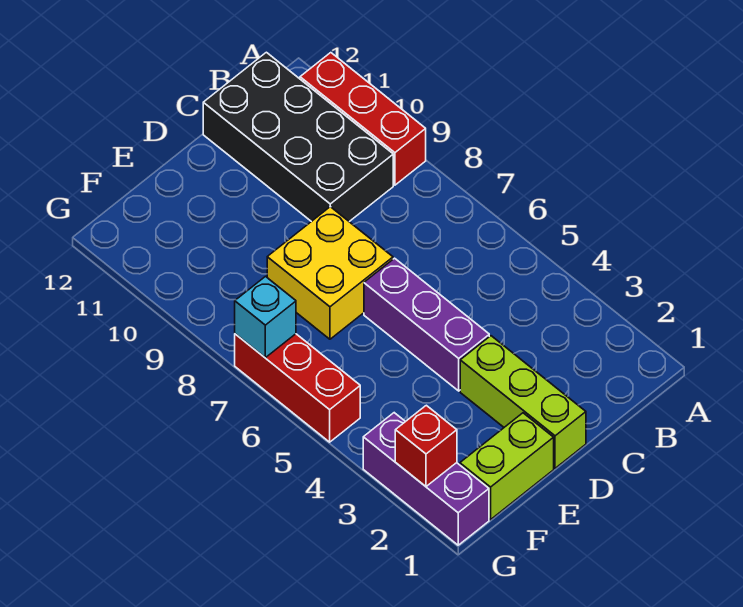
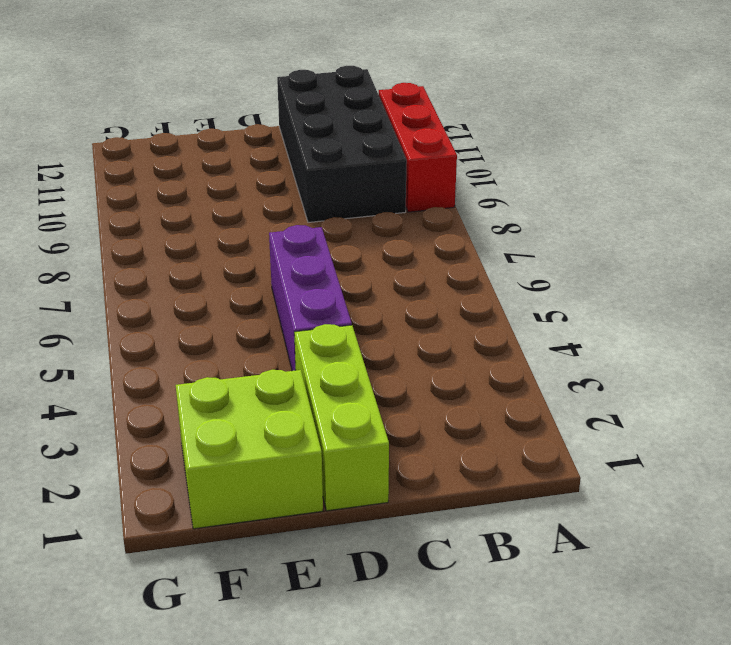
lime 2x2 brick [176,370,323,529] -> lime 1x2 brick [460,413,554,520]
none -> yellow 2x2 brick [267,207,393,339]
none -> purple 1x3 brick [363,413,489,545]

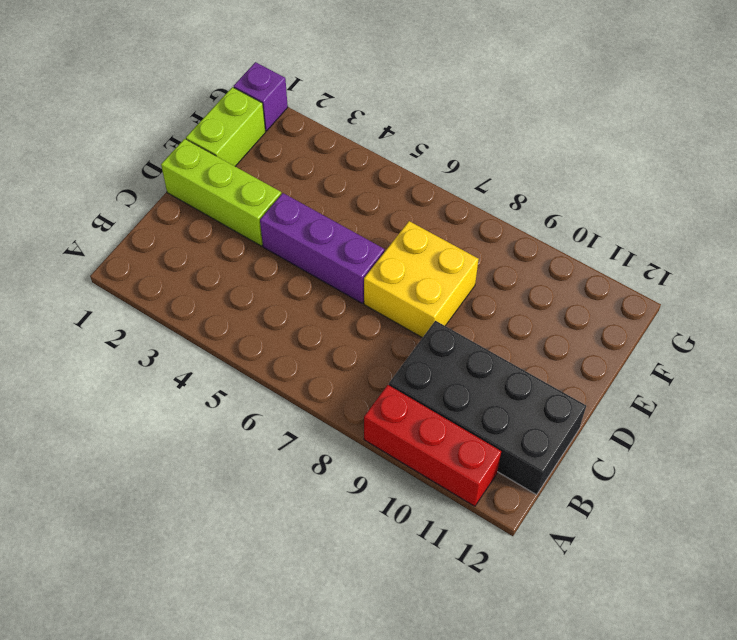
purple 1x1 brick [234,62,288,131] -> purple 1x3 brick [363,413,489,545]
none -> red 1x3 brick [235,334,360,442]
none -> red 1x1 brick [395,405,457,486]

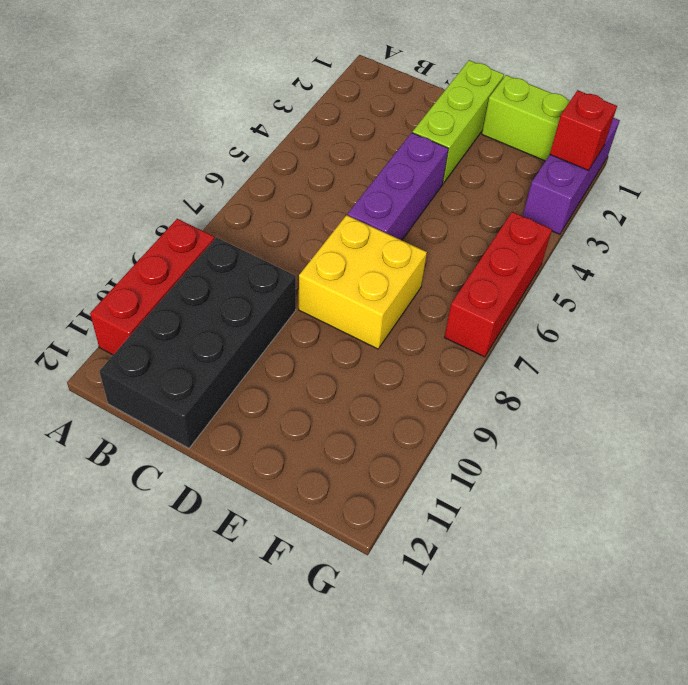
none -> cyan 1x1 brick [235,277,296,358]

